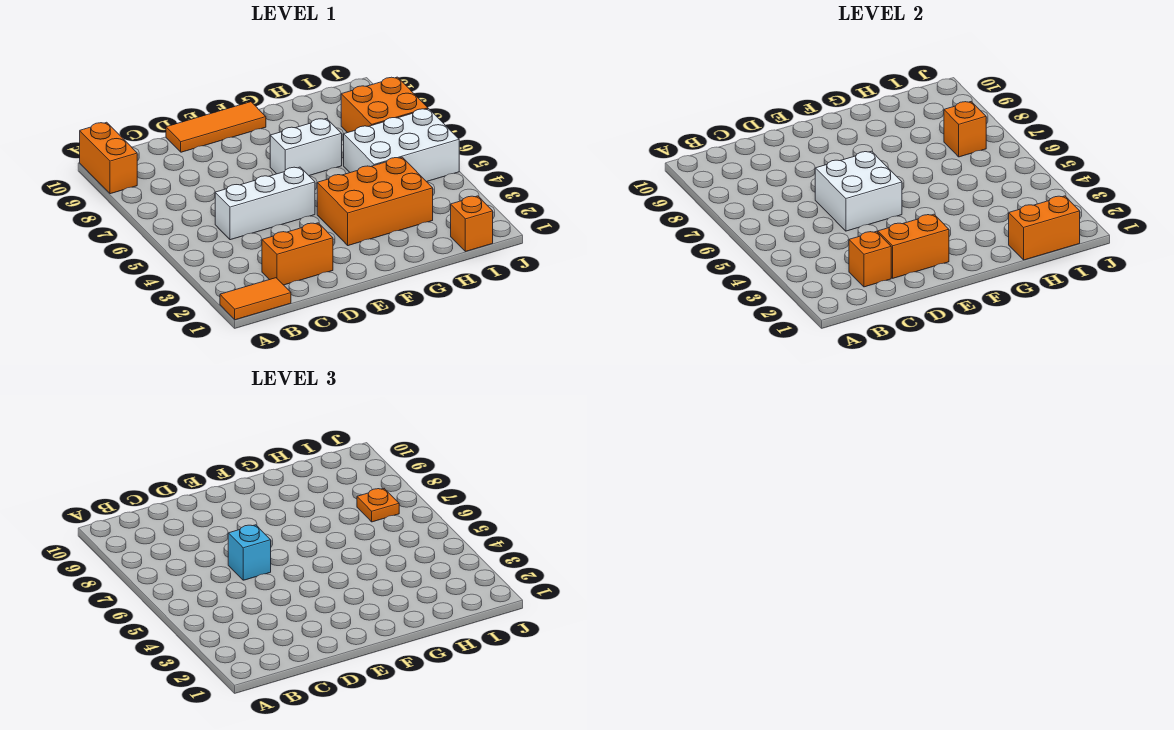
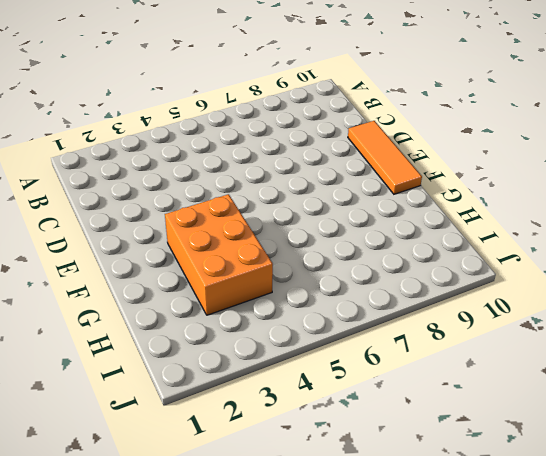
none -> orange 1x2 tile [220,278,291,320]
none -> orange 1x2 brick [80,122,137,194]
none -> orange 1x2 brick [262,223,333,285]

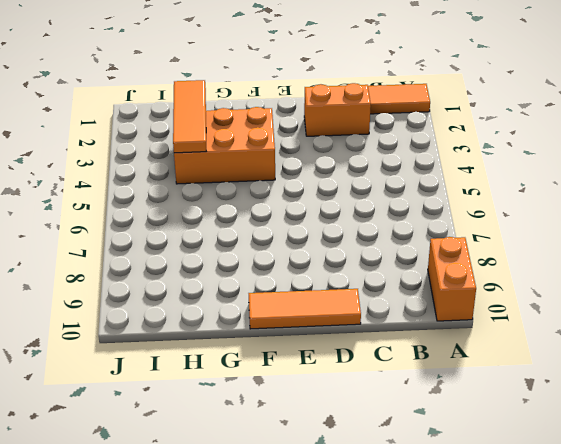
orange 1x3 tile [173,80,206,153] -> none
none -> white 1x3 brick [215,167,315,240]
none -> white 1x2 brick [270,119,342,176]
none -> white 2x3 brick [344,109,459,182]

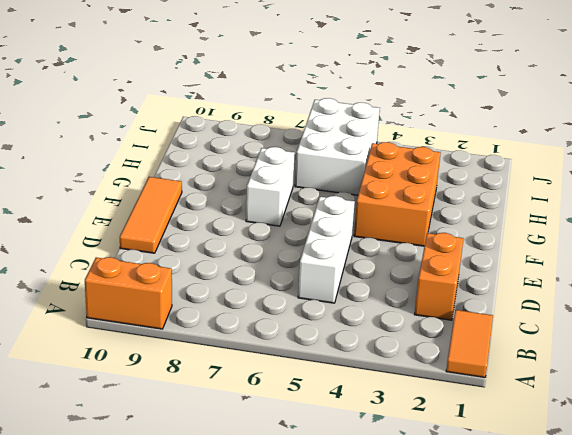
none -> orange 1x1 brick [451,196,493,252]
none -> orange 2x2 brick [341,77,428,133]
none -> orange 1x1 brick [849,231,891,287]

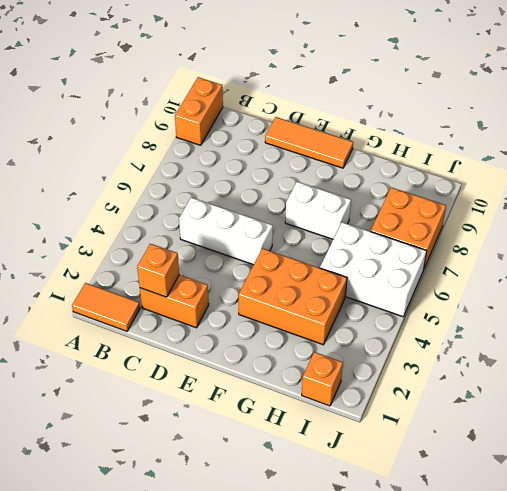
none -> orange 1x2 brick [878,214,949,278]
none -> white 2x2 brick [815,151,902,231]
none -> orange 1x2 brick [1009,196,1080,260]

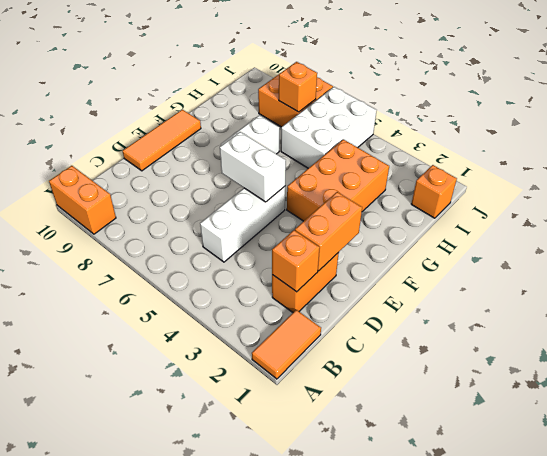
white 1x2 brick [220,132,286,202] -> white 2x2 brick [815,151,902,231]
none -> orange 1x2 brick [1009,196,1080,260]
none -> cyan 1x1 brick [228,525,271,580]
none -> orange 1x1 plate [357,489,399,522]

